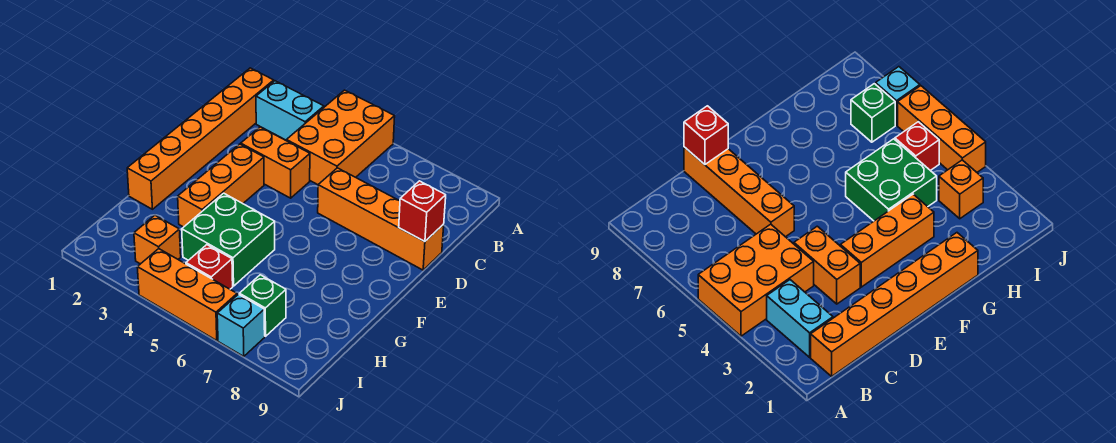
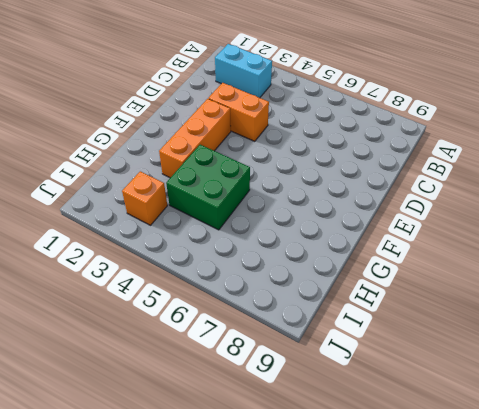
none -> orange 2x3 brick [286,90,395,185]
none -> orange 1x6 brick [127,68,274,209]
none -> orange 1x4 brick [318,168,444,270]

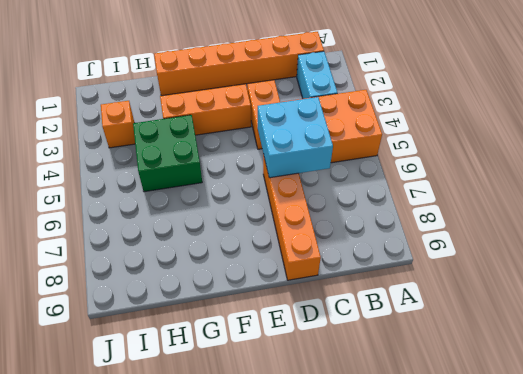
cyan 2x2 brick [258,97,333,178] -> none
none -> red 1x1 brick [186,245,233,289]
none -> green 1x1 brick [239,275,286,336]
none -> orange 1x3 brick [137,249,237,340]

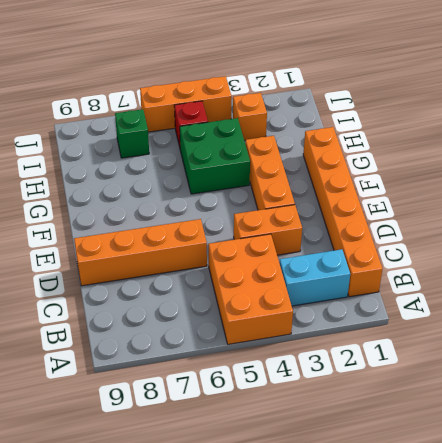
none -> cyan 1x1 brick [217,294,265,356]
none -> red 1x1 brick [399,181,446,242]

